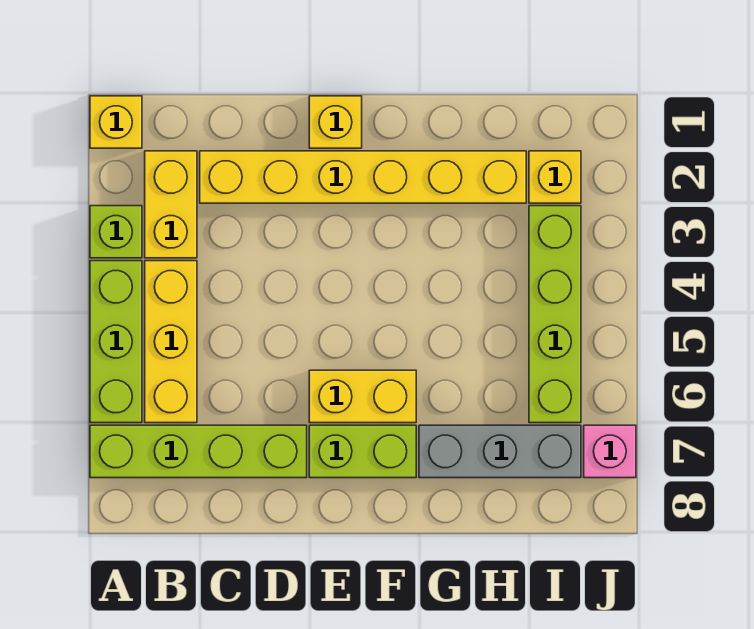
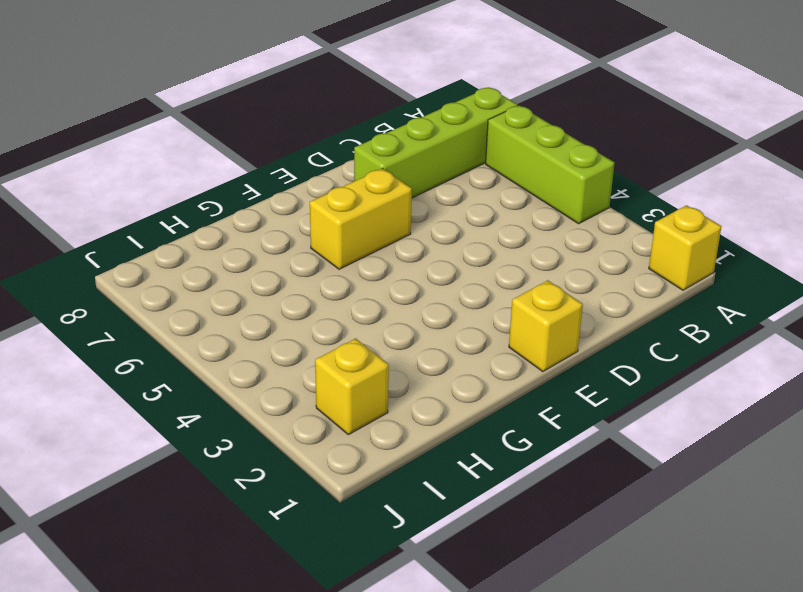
none -> lime 1x1 brick [90,206,142,258]
none -> yellow 1x2 brick [145,151,197,258]
none -> yellow 1x3 brick [145,261,197,423]

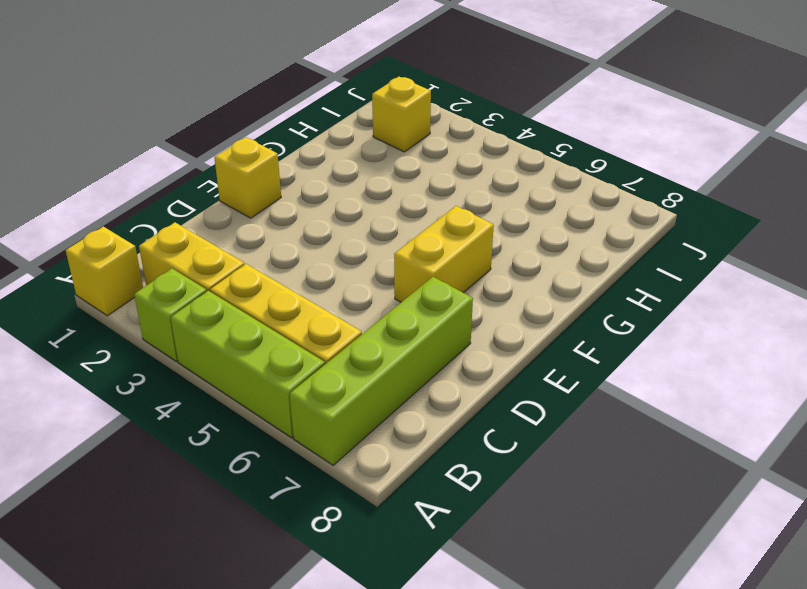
none -> yellow 1x6 brick [200,151,526,203]
none -> lime 1x2 brick [309,425,416,478]
none -> grey 1x3 brick [419,425,581,478]

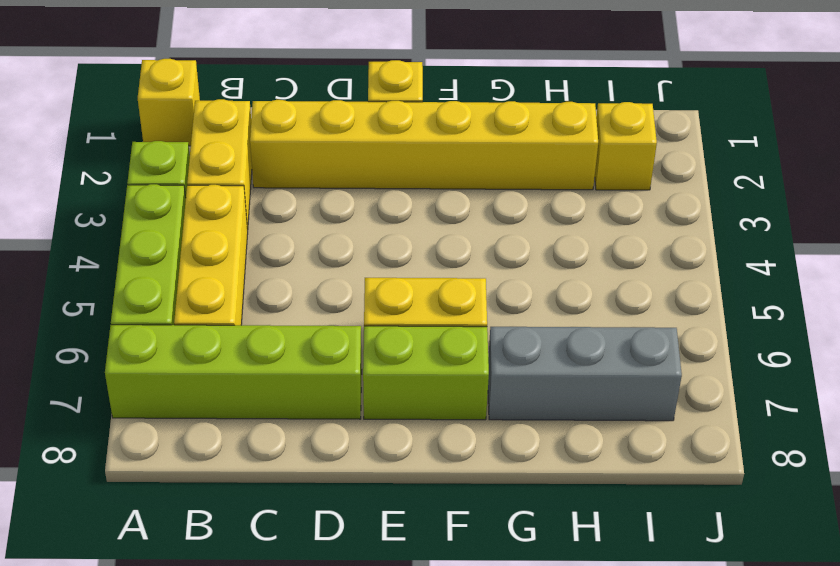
none -> lime 1x4 brick [529,206,581,423]
none -> pink 1x1 brick [584,425,636,478]

